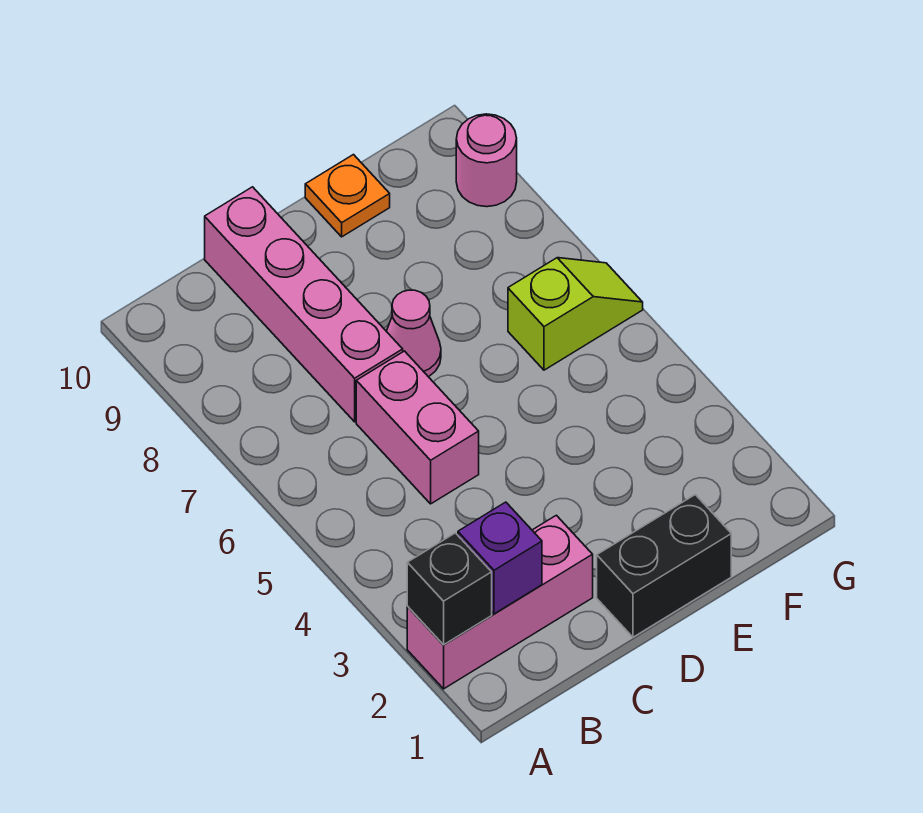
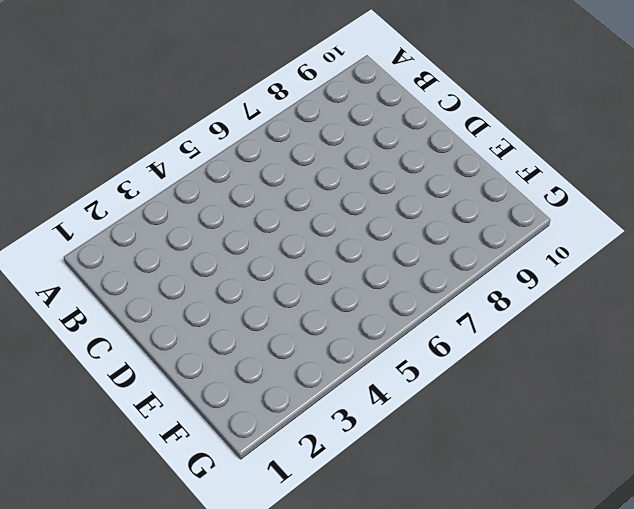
none -> pink 1x3 brick [407,515,593,689]
none -> pink 1x2 brick [356,351,479,504]

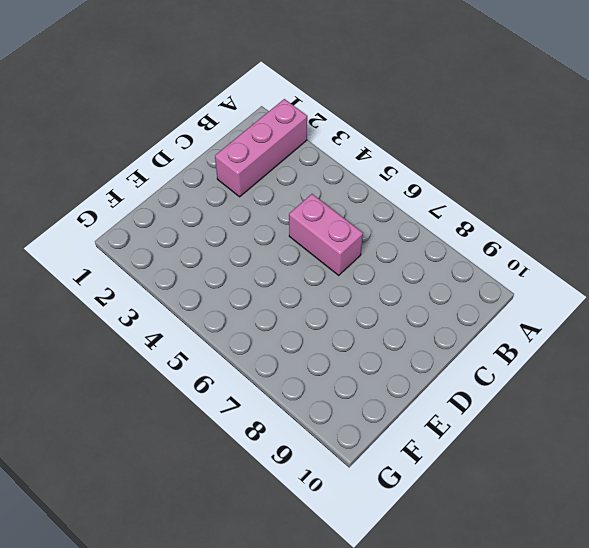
none -> pink 1x4 brick [205,187,403,422]
none -> black 1x2 brick [597,495,731,637]

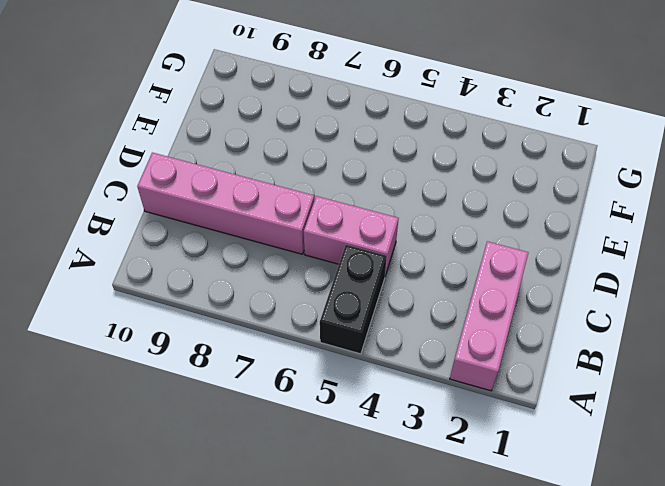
black 1x2 brick [320,245,387,354] -> black 1x2 brick moved to [597,495,731,637]
none -> pink 1x1 cone [386,290,441,377]
none -> orange 1x1 plate [305,155,390,237]

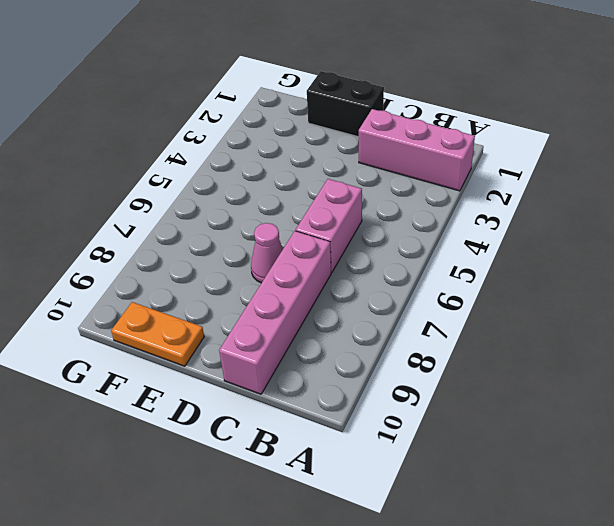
orange 1x2 plate [111,302,204,366] -> orange 1x1 plate [305,155,390,237]
none -> lime 1x2 slope [508,258,643,370]
none -> pink 1x1 round brick [456,114,517,207]

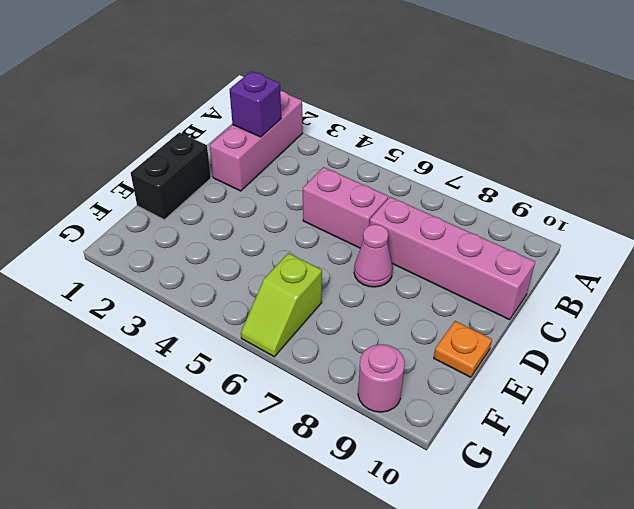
none -> black 1x1 brick [407,533,492,645]

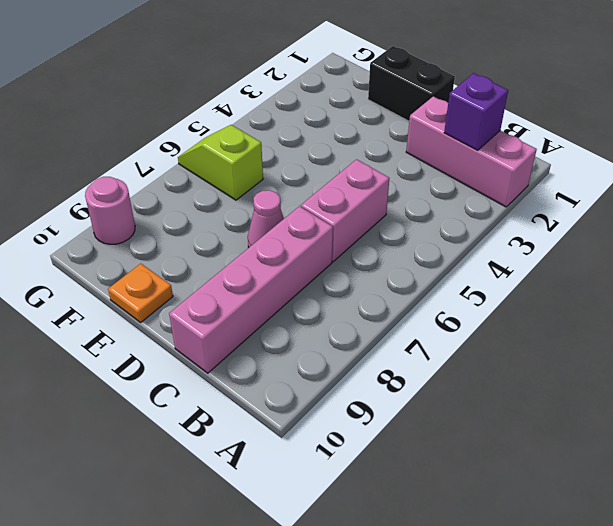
none -> black 1x1 brick [407,533,492,645]

